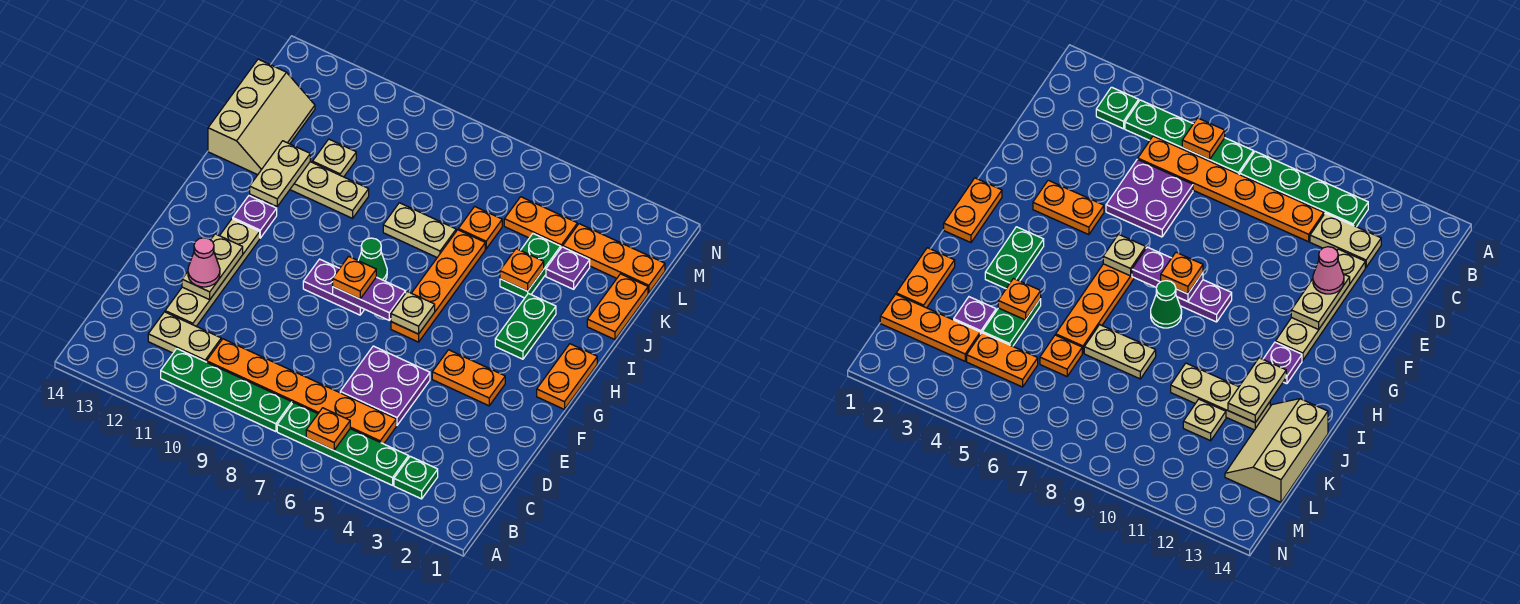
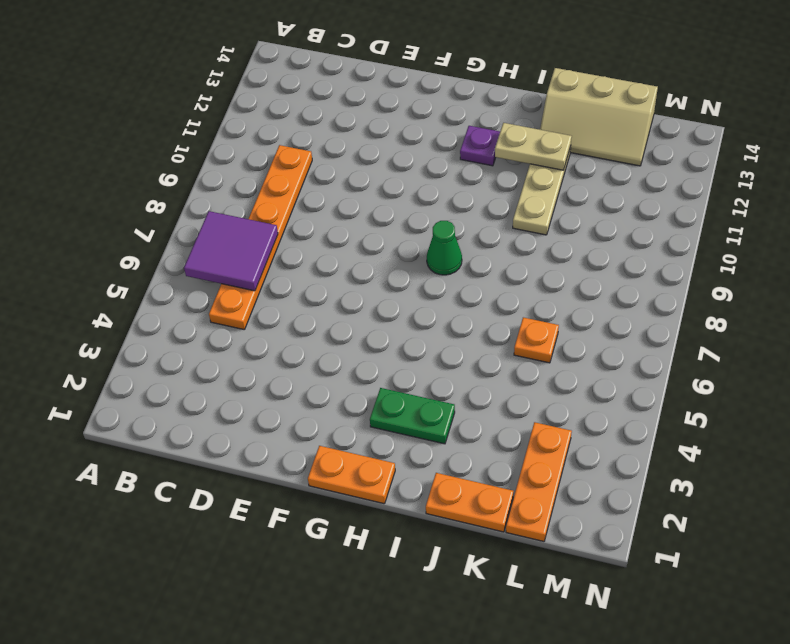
purple 2x2 tile [184,211,278,291] -> orange 1x1 plate [306,408,350,450]
none -> green 1x1 plate [394,456,438,499]
none -> green 1x4 plate [277,403,409,485]
none -> green 1x4 plate [161,349,292,432]
none -> tan 1x2 plate [148,312,221,362]

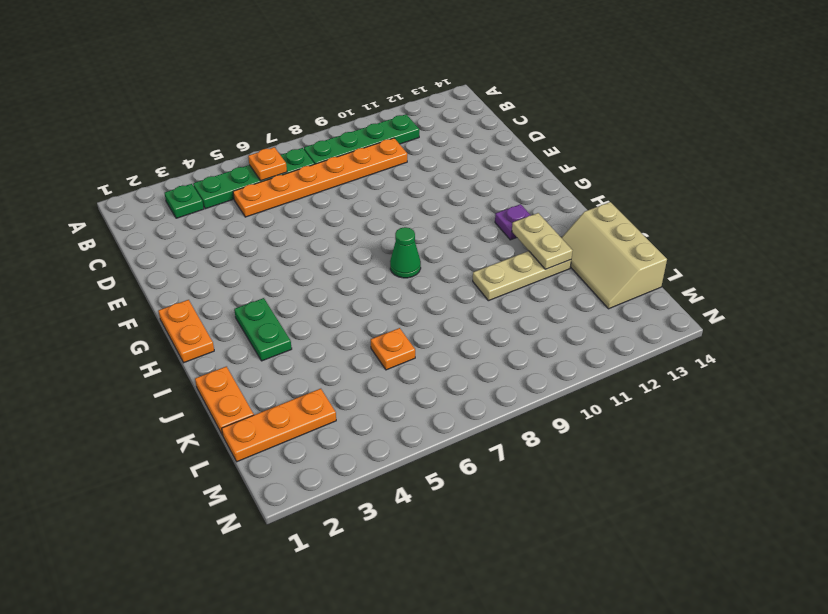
none -> tan 1x2 plate [148,312,221,362]
none -> purple 2x2 plate [340,346,430,425]
none -> tan 1x4 plate [165,219,260,326]
none -> orange 1x2 plate [432,350,505,406]

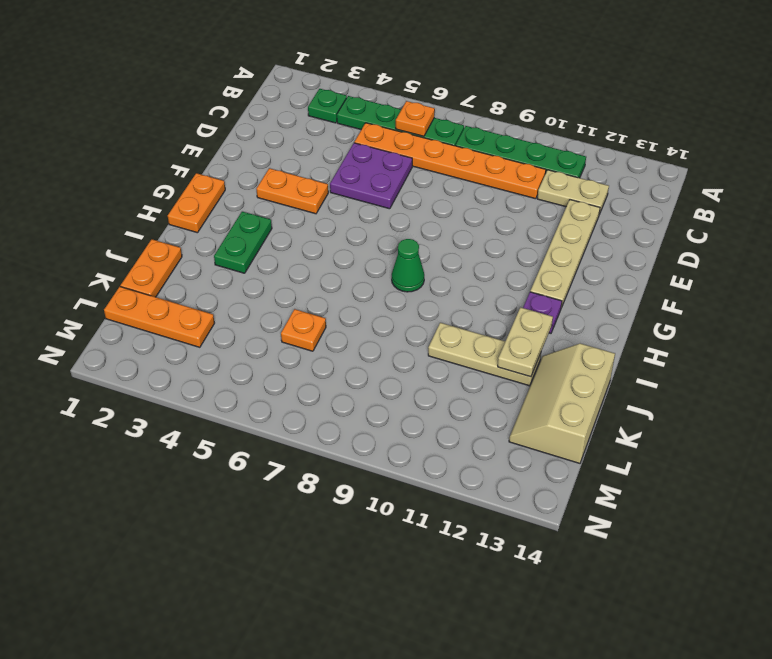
none -> orange 1x4 plate [391,230,485,342]
none -> purple 1x2 plate [303,259,365,315]
none -> green 1x2 plate [500,234,561,298]
none -> tan 1x2 plate [383,203,456,257]

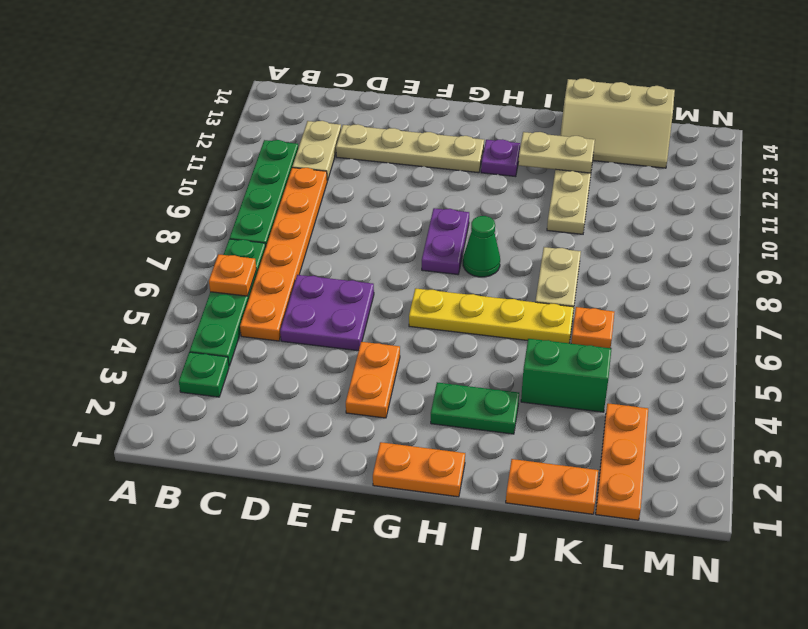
yellow 1x4 plate [409,288,574,343] -> orange 1x4 plate [391,230,485,342]
green 1x2 brick [521,339,611,412] -> green 1x2 plate [500,234,561,298]
none -> purple 1x1 plate [546,247,590,289]
none -> tan 1x1 plate [313,139,356,177]
none -> orange 1x2 plate [504,197,577,247]
none -> tan 1x2 plate [182,234,243,300]

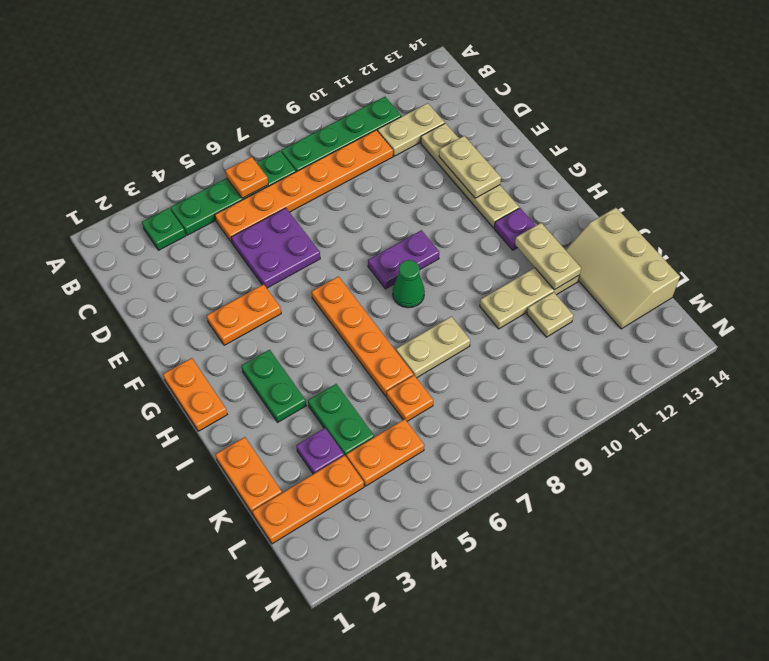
none -> tan 1x1 plate [391,292,435,334]
none -> purple 1x2 plate [333,277,406,320]
none -> orange 1x1 plate [500,249,544,291]
none -> pink 1x1 cone [188,238,220,287]

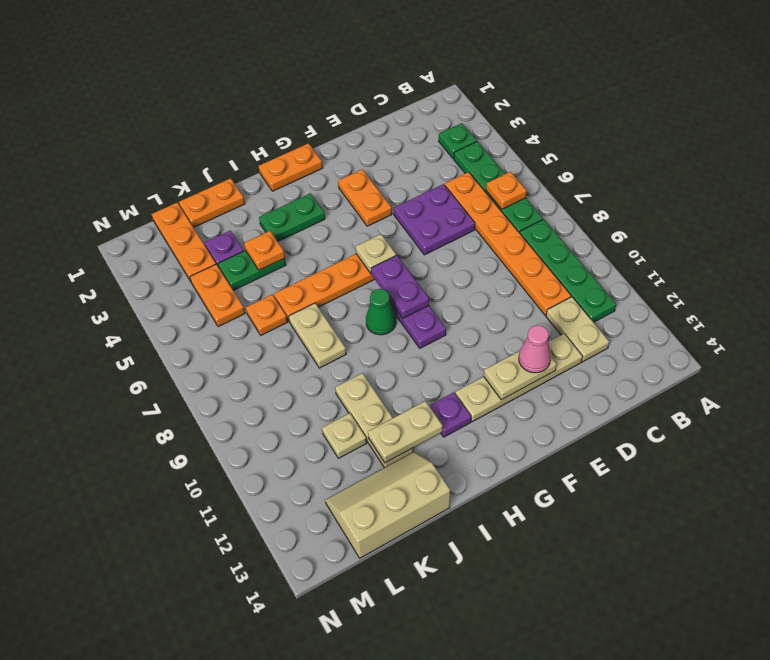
none -> orange 1x1 plate [333,256,376,299]

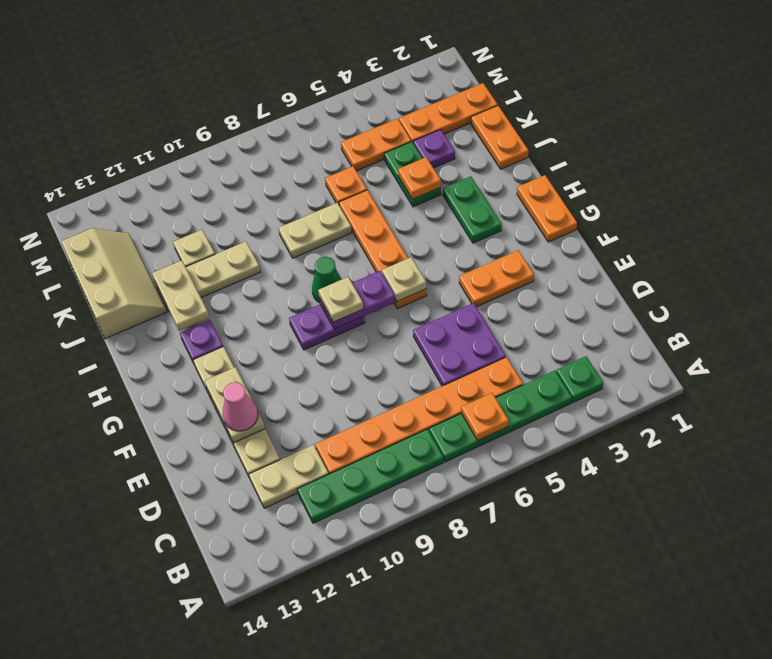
tan 1x1 plate [318,277,363,322] -> orange 1x1 plate [333,256,376,299]

